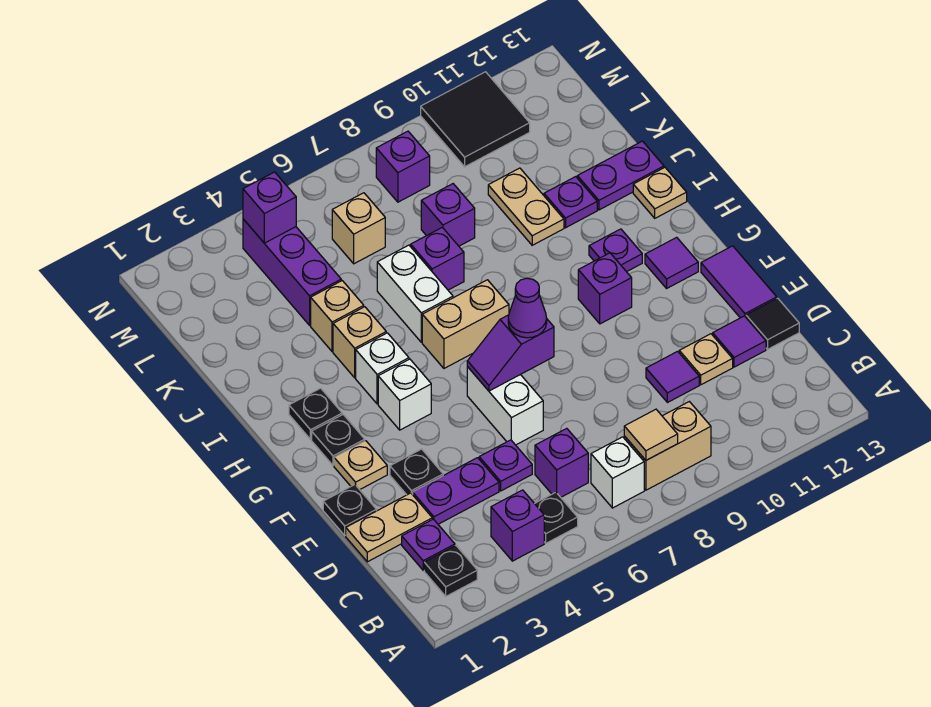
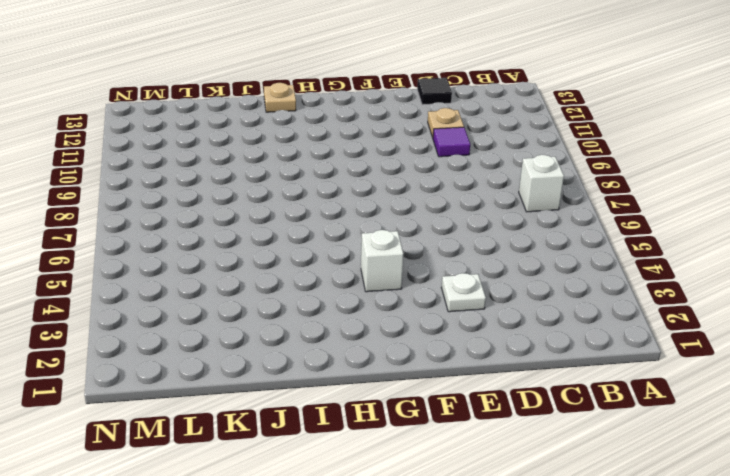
white 1x1 plate [441,273,486,312] -> black 1x1 plate [390,449,443,495]
none -> black 1x1 plate [424,546,477,596]
none -> purple 1x1 brick [491,490,544,561]
none -> black 1x1 plate [535,492,578,543]
none -> tan 1x2 brick [624,402,711,490]

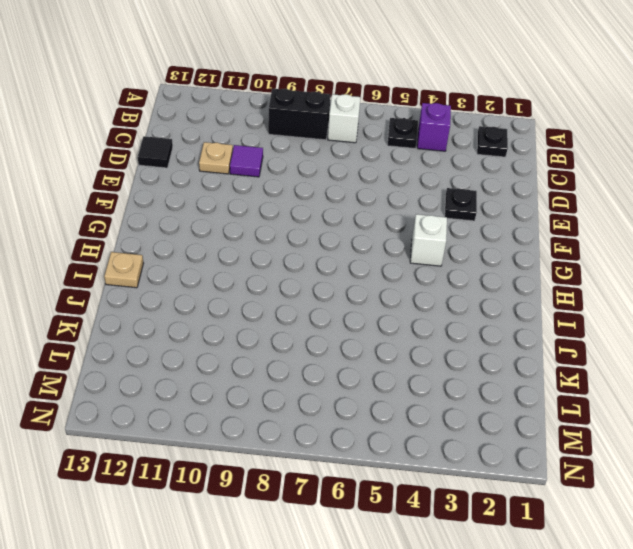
black 1x2 brick [268,89,331,140] -> tan 1x2 brick [624,402,711,490]
none -> purple 1x1 plate [402,519,455,570]
none -> purple 1x1 brick [535,428,588,497]
none -> tan 1x2 plate [346,493,432,562]
none -> purple 1x2 plate [413,458,499,524]

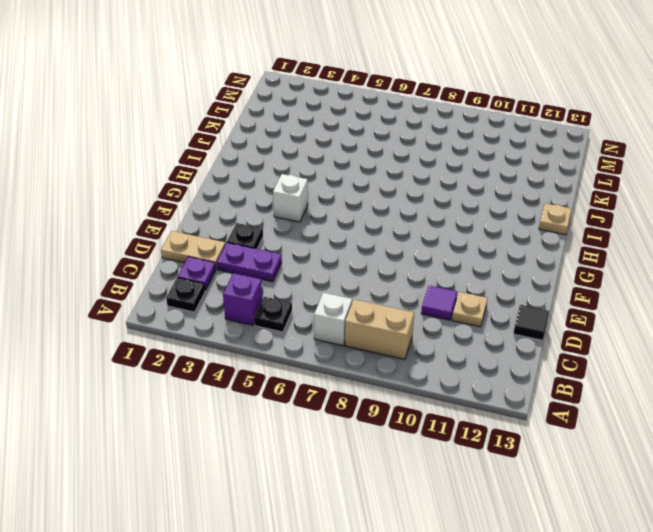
none -> purple 1x1 brick [535,428,588,497]
none -> purple 1x1 plate [479,440,532,491]
none -> purple 1x1 tile [713,316,766,367]
none -> black 1x1 plate [323,485,376,535]

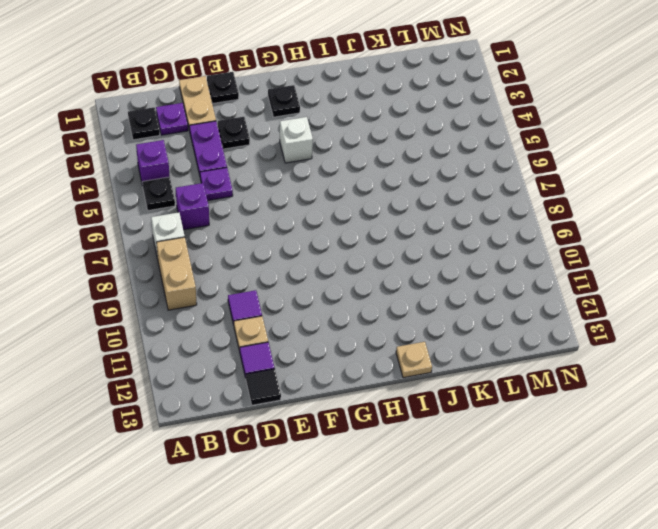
none -> white 1x2 brick [467,367,543,445]
none -> purple 1x2 tile [701,246,777,318]
none -> tan 1x1 plate [334,441,387,490]
none -> purple 1x1 brick [578,253,632,324]

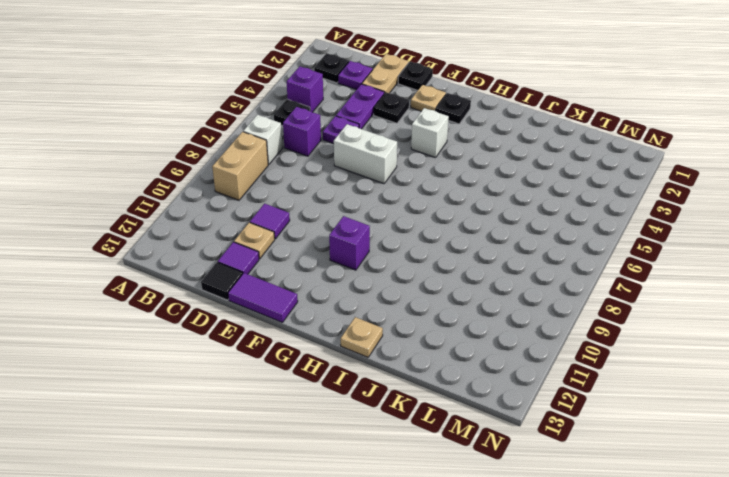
none -> purple 1x1 tile [645,237,698,288]
none -> black 1x1 plate [289,388,342,439]
none -> white 1x1 brick [356,333,409,404]
none -> tan 1x2 brick [422,280,509,368]

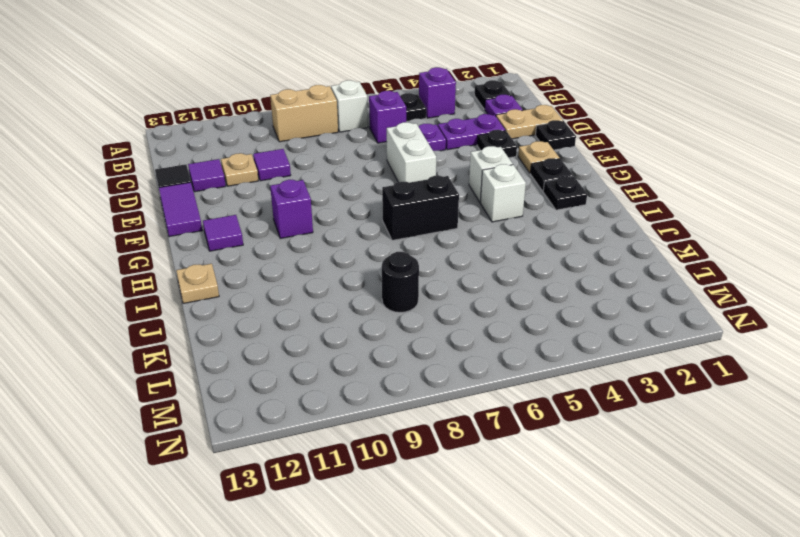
black 1x2 brick [382,176,459,240] -> tan 1x2 brick [422,280,509,368]
black 1x1 round brick [382,252,419,312] -> purple 1x1 brick [421,184,475,246]
none -> purple 1x1 plate [589,229,642,272]
none -> tan 1x1 brick [333,307,386,378]
none -> white 1x2 brick [377,245,453,342]
none -> tan 1x1 brick [311,281,364,352]

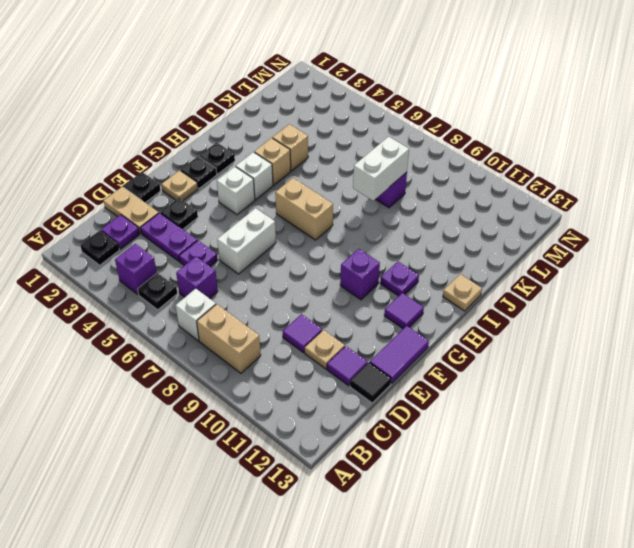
white 1x2 brick [353,137,409,201] -> white 1x2 brick moved to [377,245,453,342]
none -> purple 1x1 brick [411,227,464,290]
none -> tan 1x2 plate [488,168,564,245]
none -> purple 1x1 plate [544,177,597,228]
none -> purple 1x2 plate [577,141,664,210]

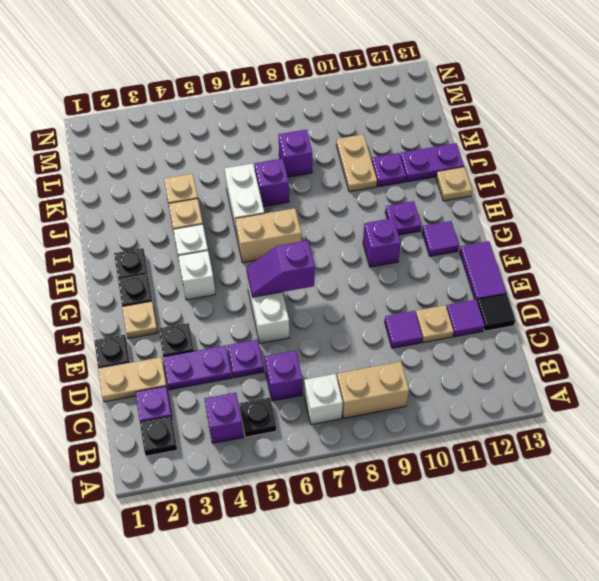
none -> purple 1x3 brick [243,219,341,325]
none -> tan 1x1 brick [332,193,385,264]
none -> purple 1x1 brick [376,131,430,202]
none -> black 2x2 tile [421,72,530,167]

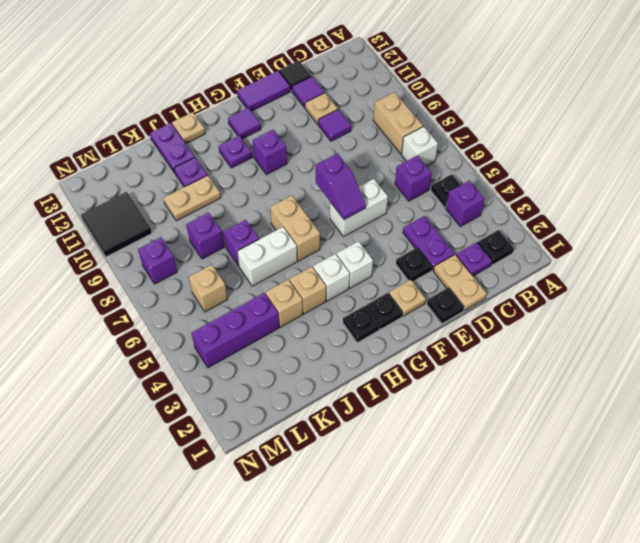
none -> purple 1x1 plate [479,440,532,491]
none -> tan 1x1 tile [624,409,678,460]
none -> purple 1x1 brick [243,172,296,243]
none -> purple 1x1 cone [508,278,547,338]

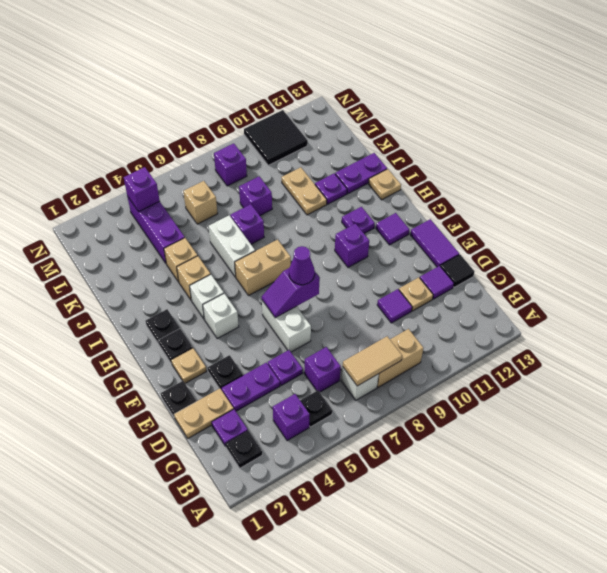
tan 1x2 tile [343,336,402,386] -> tan 1x1 tile [624,409,678,460]

